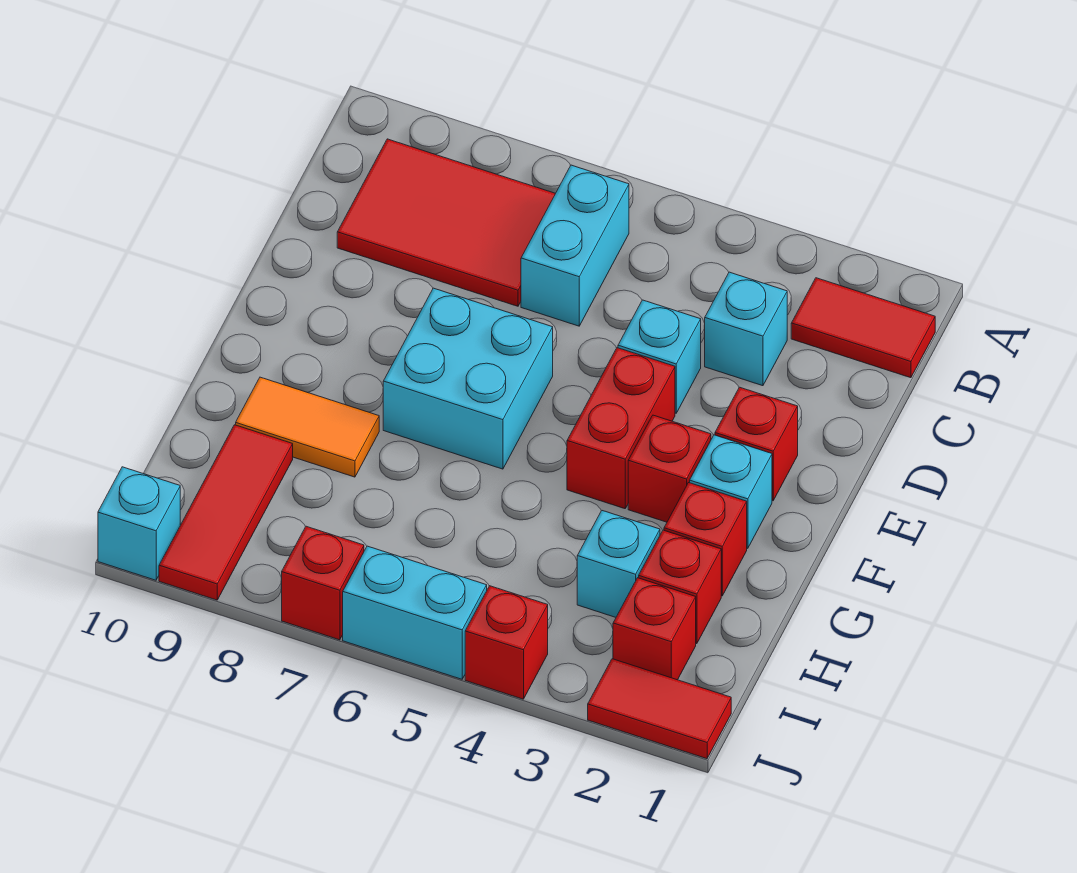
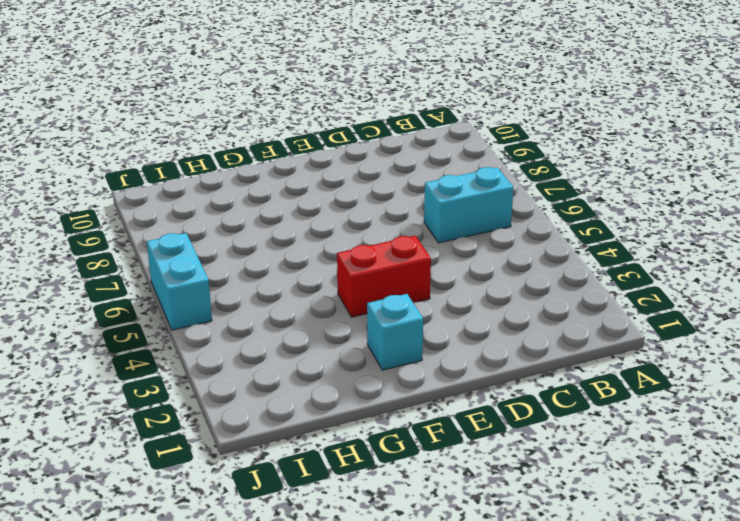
none -> red 1x2 tile [791,278,935,378]
none -> red 2x3 tile [337,139,555,306]
none -> cyan 1x1 brick [705,272,787,386]

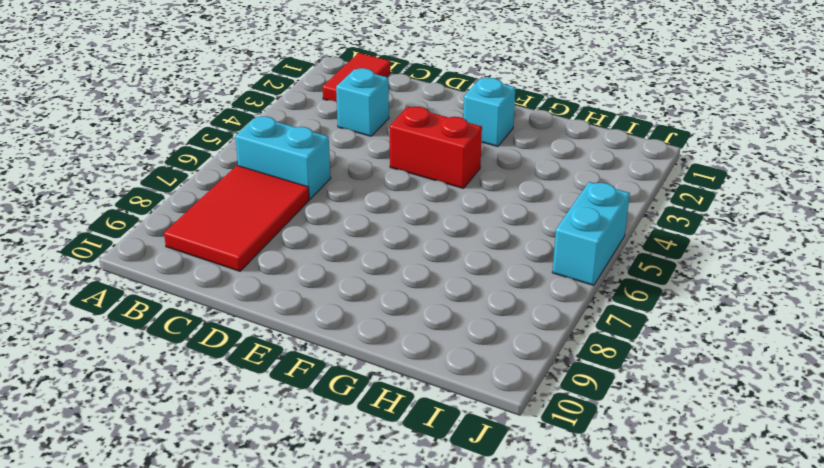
none -> cyan 1x1 brick [618,300,701,413]
none -> red 1x1 brick [715,387,798,501]
none -> cyan 2x2 brick [383,288,553,469]

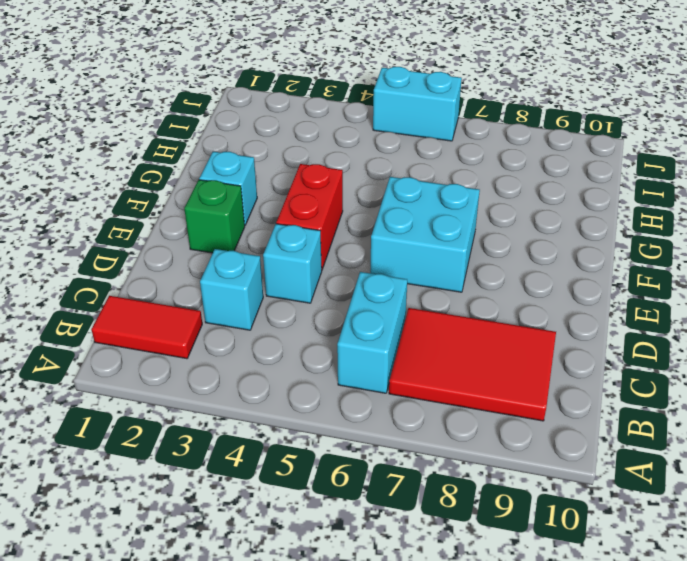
green 1x1 brick [184,180,245,253] -> red 1x1 brick [715,387,798,501]
none -> red 1x1 brick [628,415,711,522]
none -> red 1x1 brick [664,483,747,596]
none -> orange 1x2 tile [236,377,379,477]

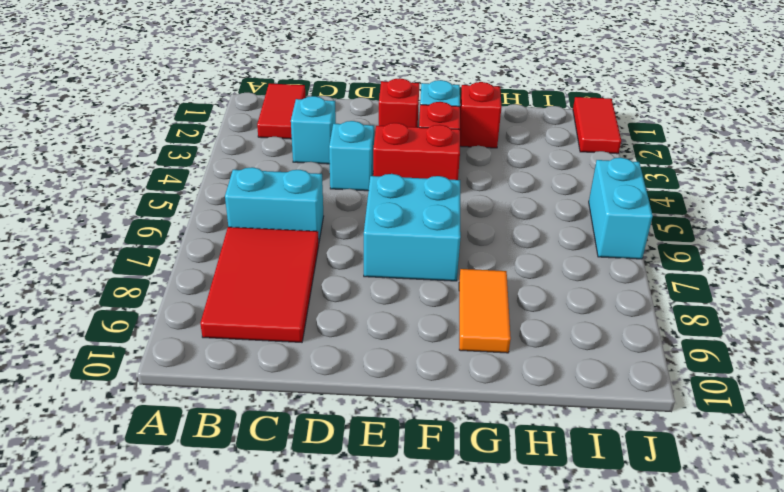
none -> red 1x1 brick [639,530,721,644]
none -> cyan 1x1 brick [577,511,660,617]
none -> red 1x3 tile [159,425,293,600]

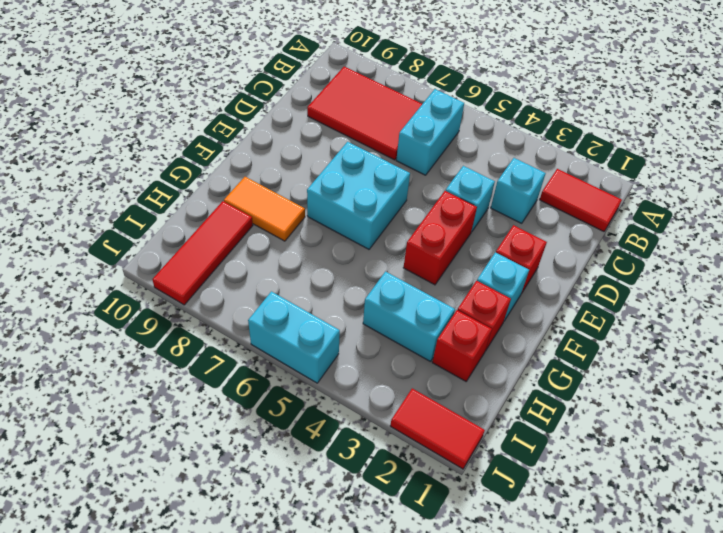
cyan 1x2 brick [363,272,455,362] -> cyan 1x1 brick [577,511,660,617]
none -> red 1x1 brick [628,415,711,522]
none -> red 1x1 brick [613,578,696,680]
none -> red 1x1 brick [465,586,548,699]

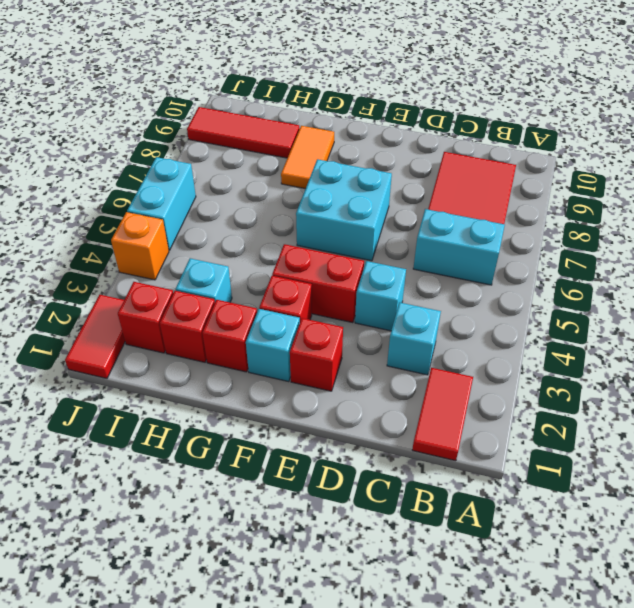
orange 1x1 brick [111,212,169,280] -> red 1x1 brick [465,586,548,699]
none -> red 1x1 brick [282,526,364,640]
none -> cyan 1x1 brick [98,467,180,580]

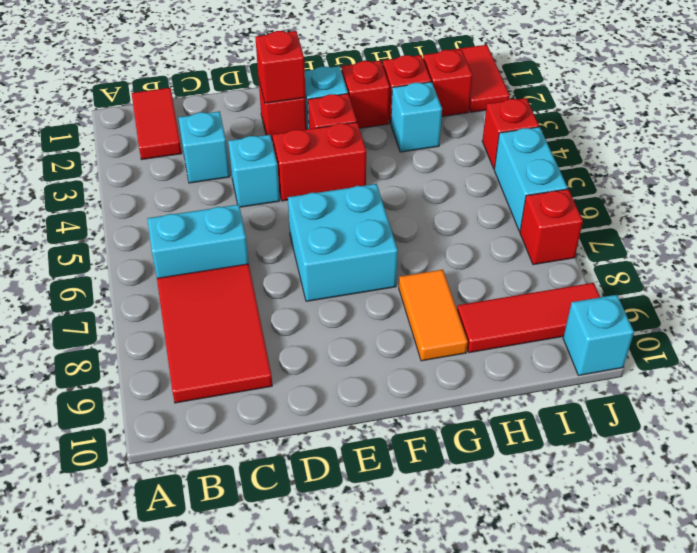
red 1x1 brick [255,31,306,103] -> none

